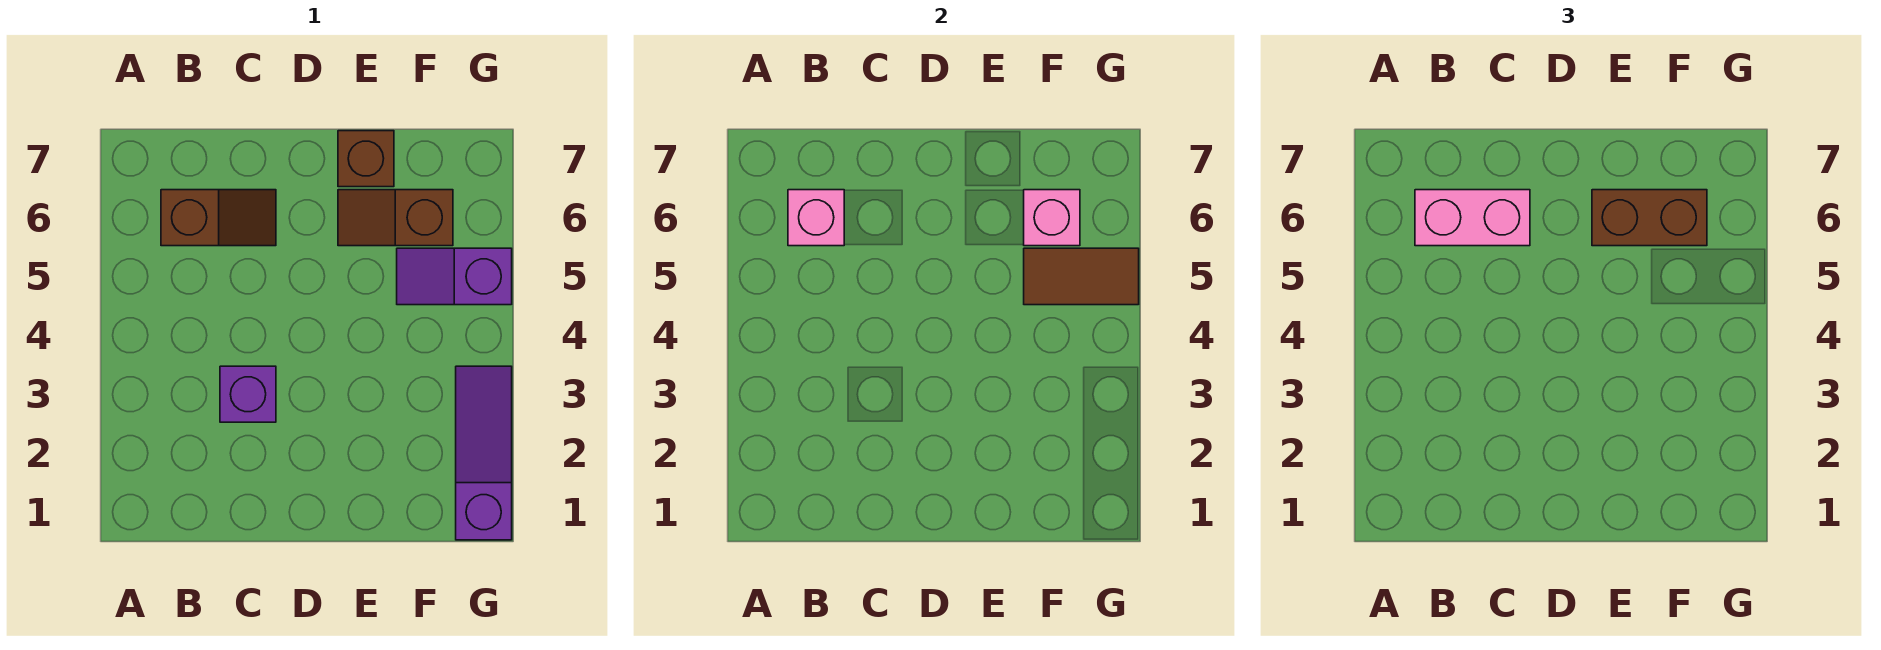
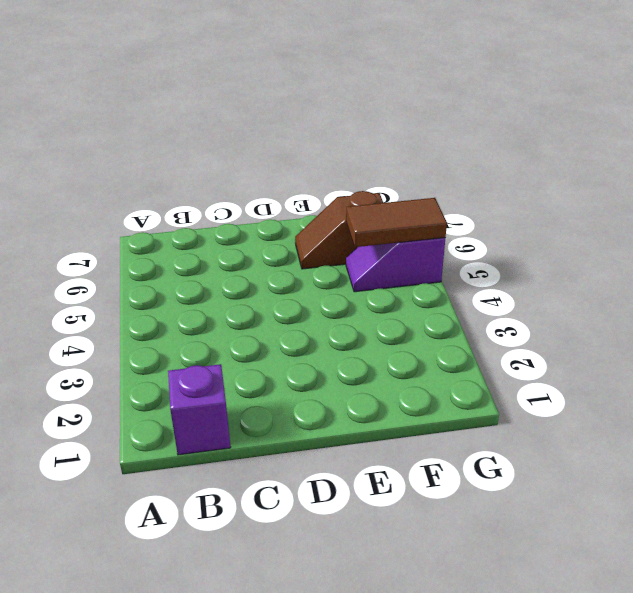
purple 1x1 brick [168,364,231,455] -> purple 1x1 brick moved to [220,366,276,422]
none -> brown 1x2 slope [161,190,276,246]
none -> brown 1x1 brick [338,131,394,187]

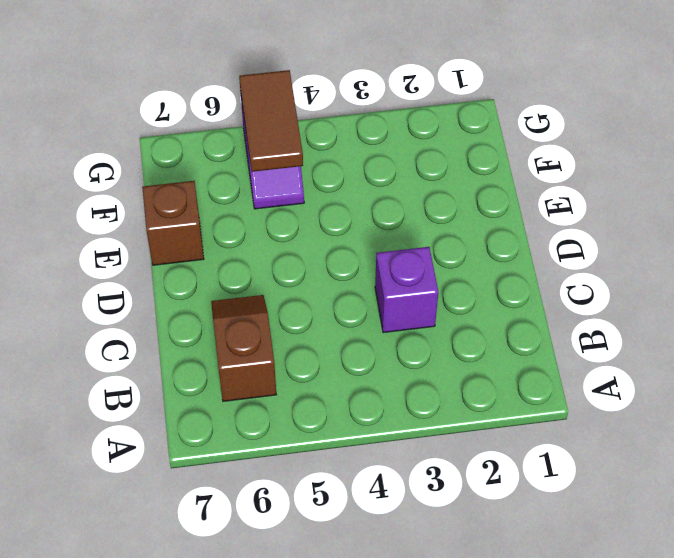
none -> brown 1x2 slope [338,190,453,246]
none -> purple 1x3 slope [456,366,512,540]

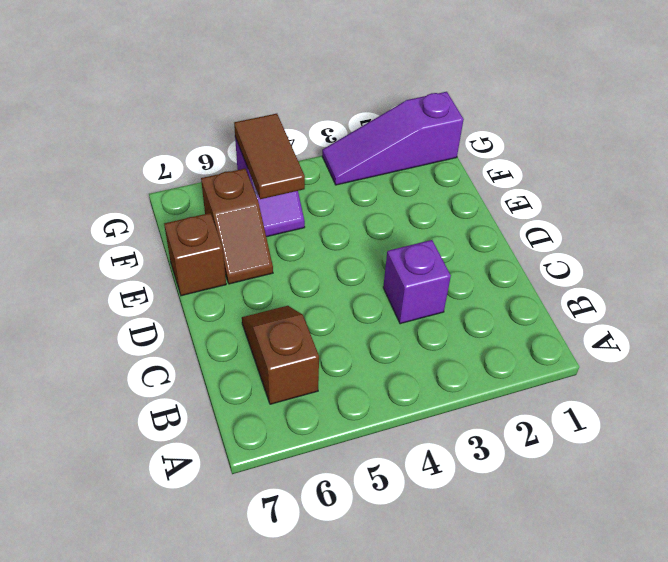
none -> pink 1x1 brick [788,190,844,246]
none -> pink 1x1 brick [1024,190,1080,246]

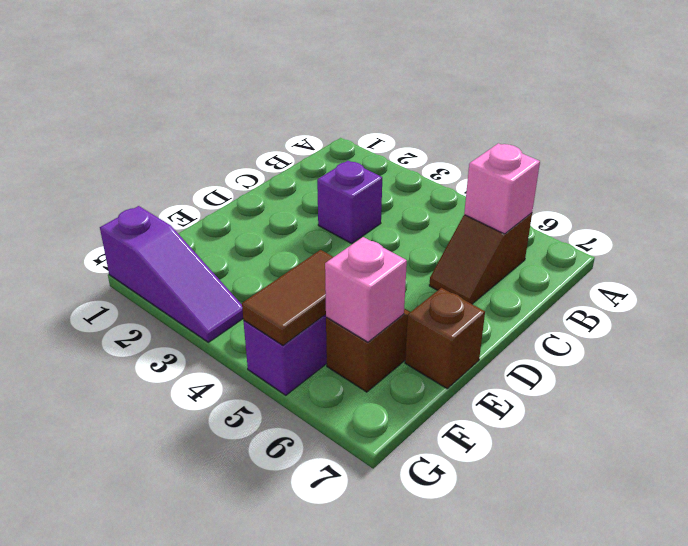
none -> pink 1x2 brick [1415,190,1530,246]
none -> brown 1x2 brick [1592,190,1707,246]

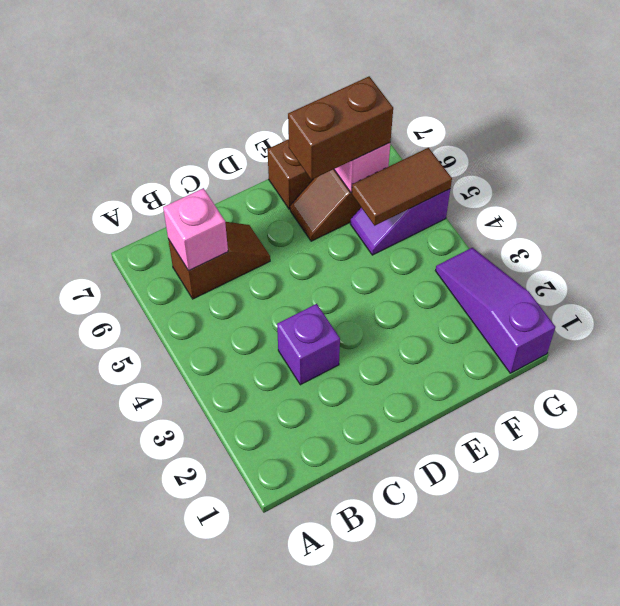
none -> pink 1x2 brick [1415,190,1530,246]

